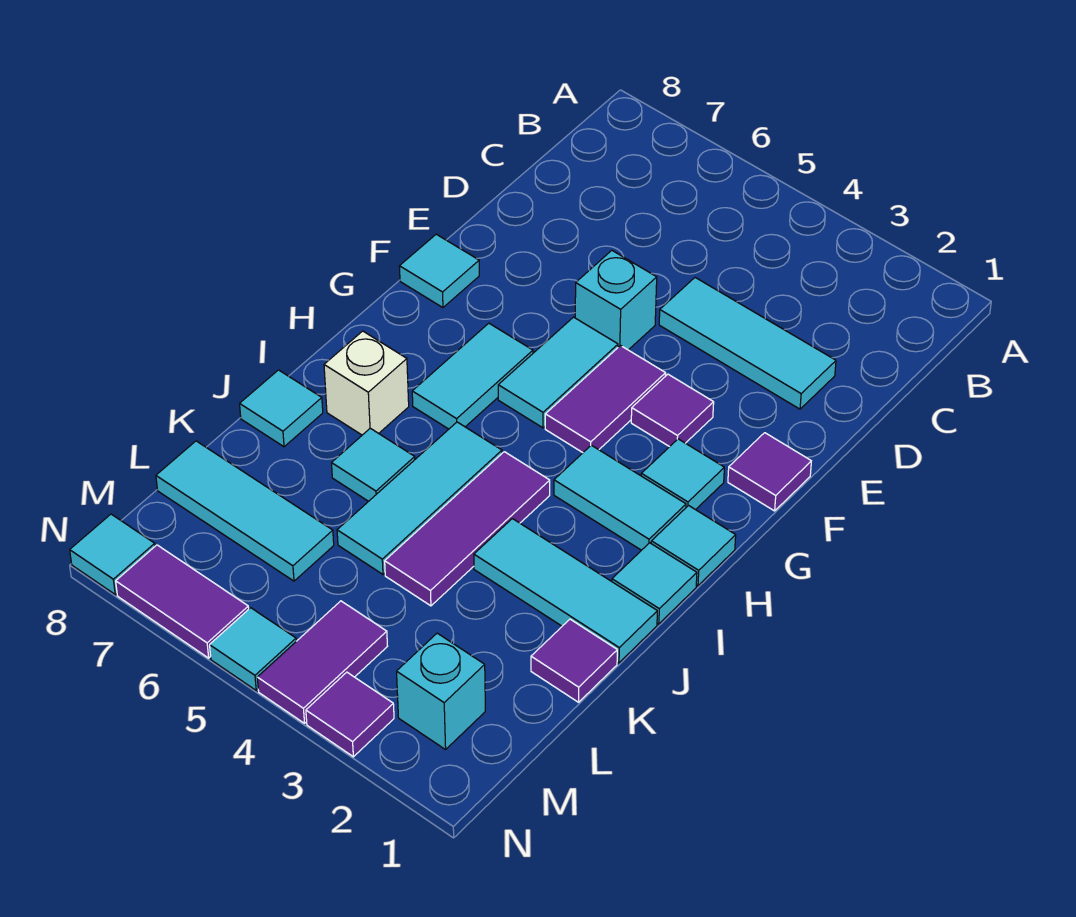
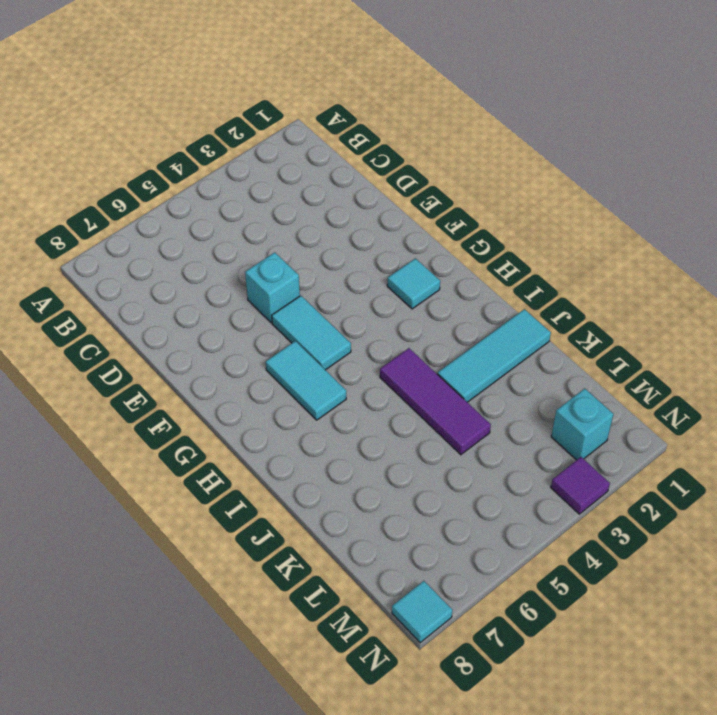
none -> cyan 1x3 tile [659,278,836,409]
none -> purple 1x1 tile [728,433,811,511]
none -> purple 1x1 tile [631,374,714,447]

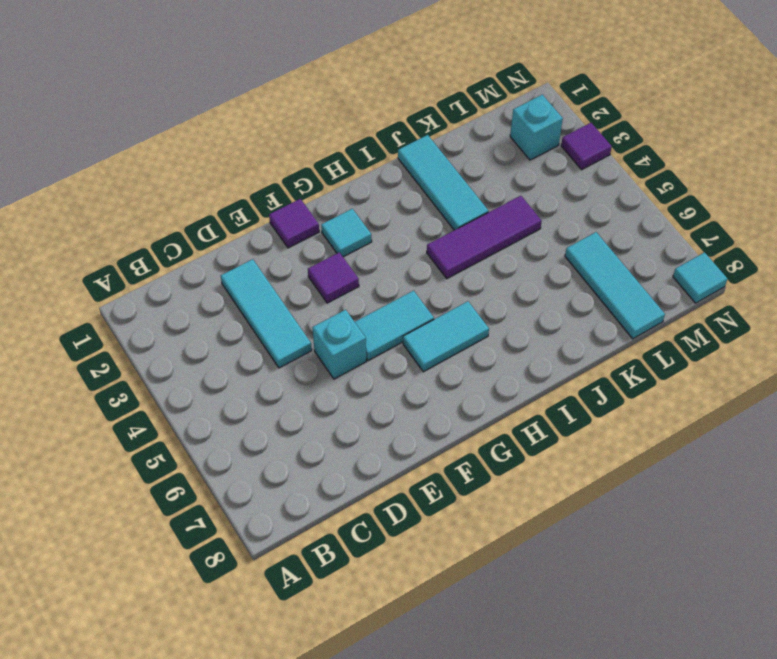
none -> purple 1x2 tile [545,346,666,453]
none -> cyan 1x1 tile [399,234,479,308]
none -> cyan 1x1 tile [651,506,736,586]

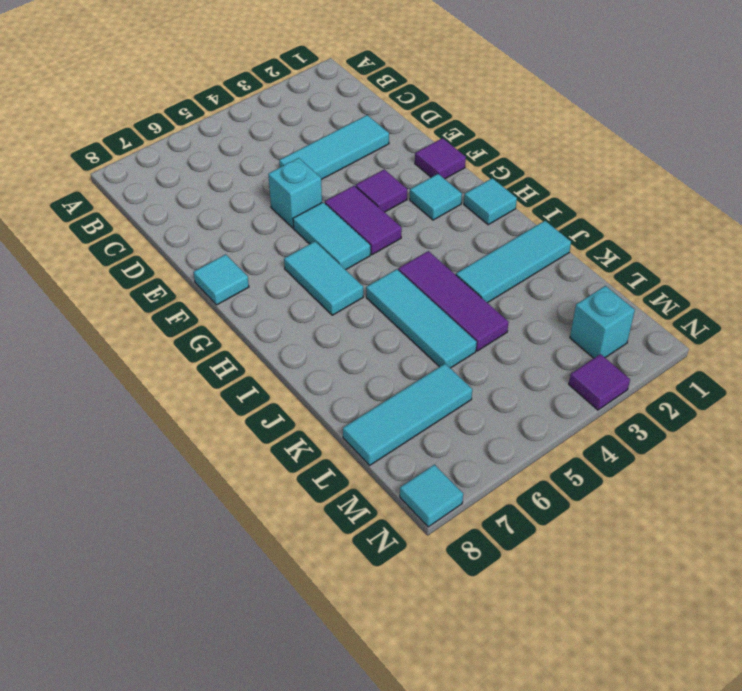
none -> cyan 1x2 tile [554,445,686,550]
none -> cyan 1x1 tile [612,543,697,624]
none -> white 1x1 brick [324,331,409,435]

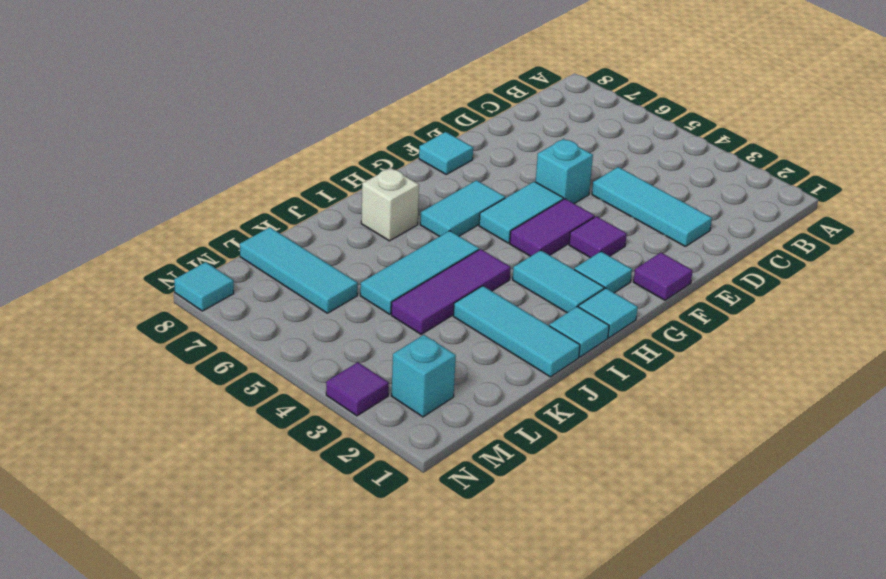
none -> cyan 1x1 tile [332,428,415,501]
none -> cyan 1x1 tile [240,370,323,447]
none -> purple 1x1 tile [531,619,617,702]

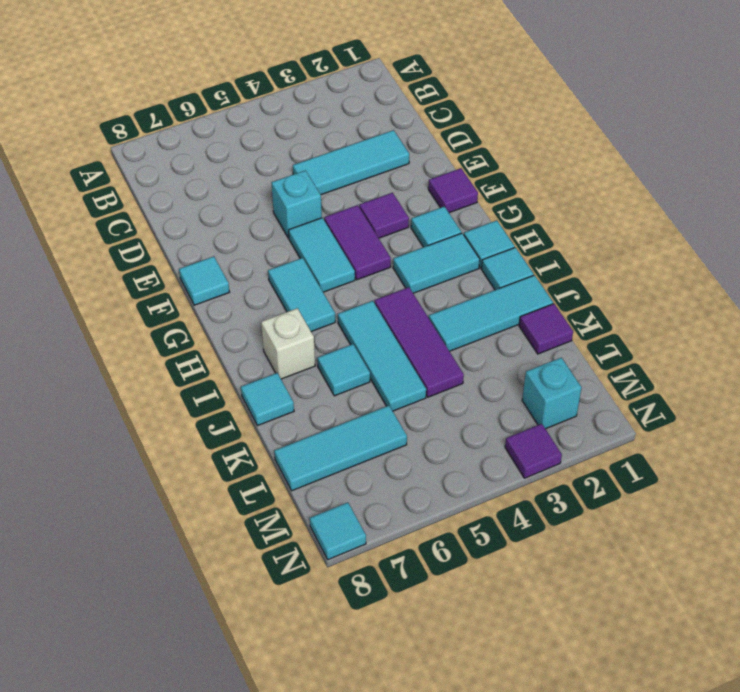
none -> purple 1x2 tile [257,601,388,723]
none -> cyan 1x1 tile [210,608,296,690]
none -> purple 1x2 tile [116,545,249,658]

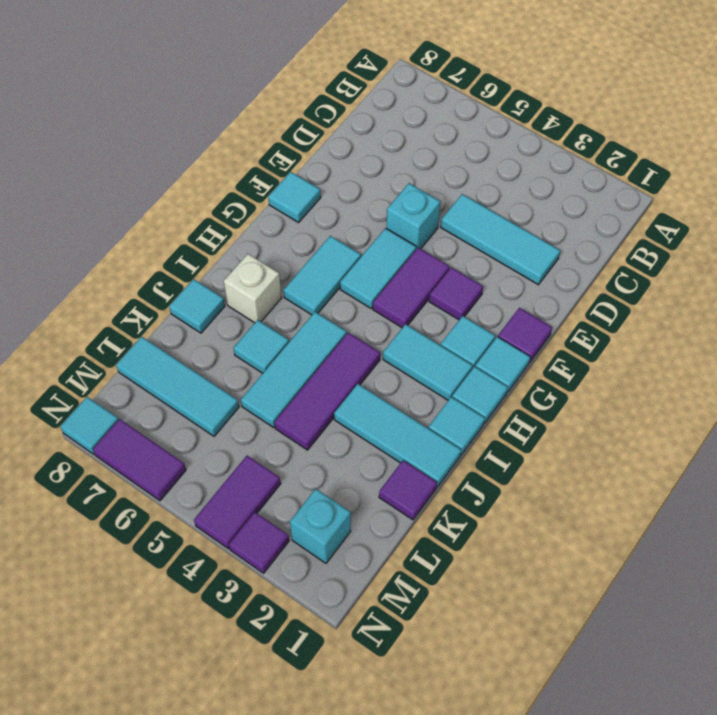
cyan 1x1 tile [475,337,530,393] -> cyan 1x1 tile moved to [210,608,296,690]

